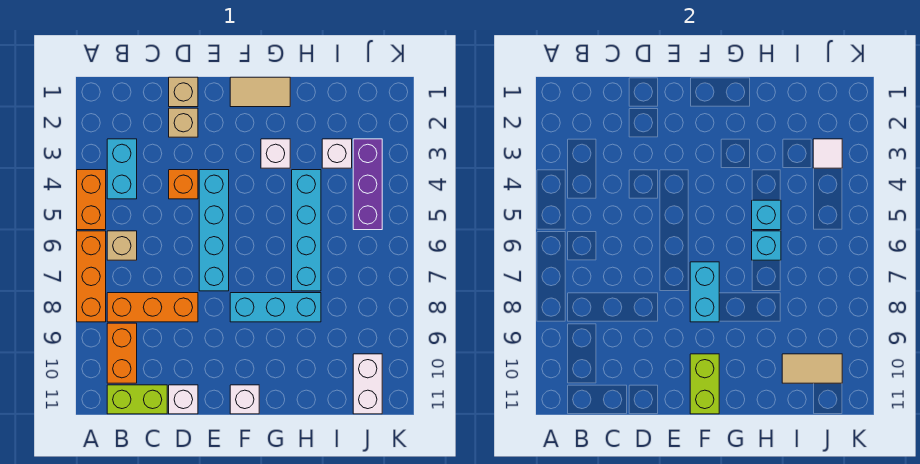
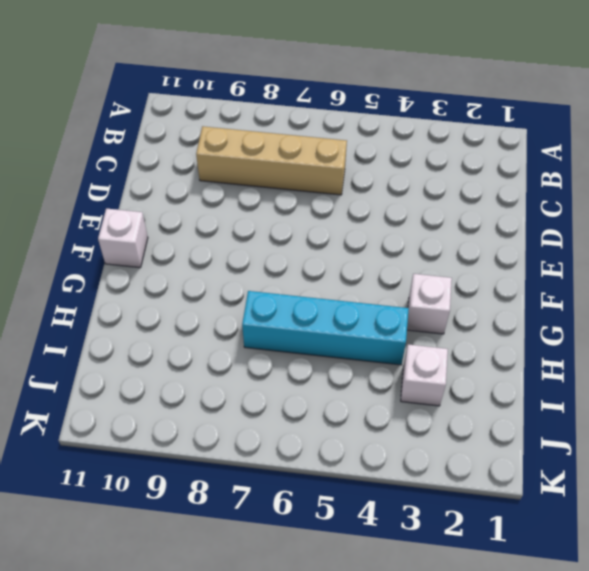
tan 1x4 brick [196,126,347,195] -> orange 1x3 brick [107,293,198,322]
none -> orange 1x2 brick [77,170,106,230]
none -> orange 1x3 brick [77,231,106,322]
none -> cyan 1x2 brick [107,139,137,199]

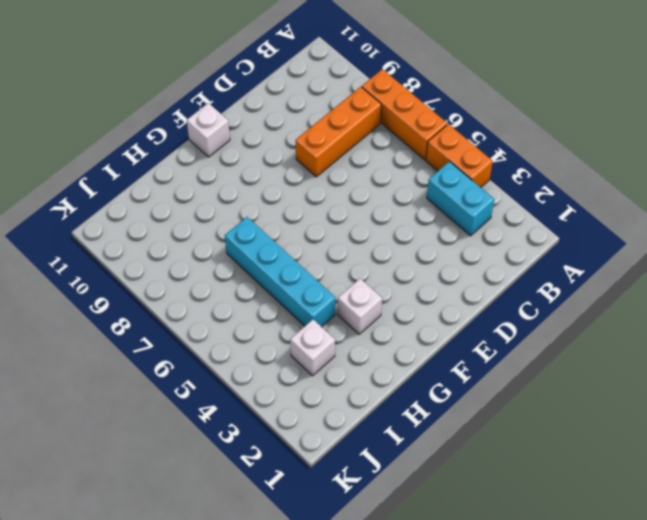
none -> tan 1x1 brick [107,231,137,260]
none -> orange 1x2 brick [107,323,137,383]
none -> lime 1x2 brick [107,385,167,414]

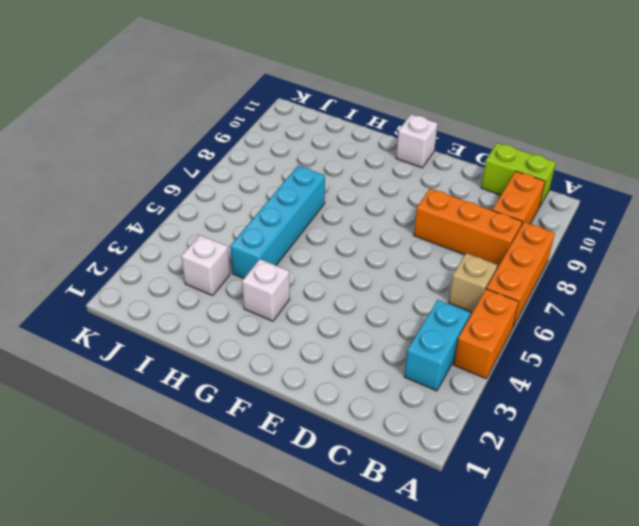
none -> tan 1x1 brick [169,77,198,107]
none -> tan 1x1 brick [169,108,198,137]
none -> orange 1x1 brick [169,170,198,199]

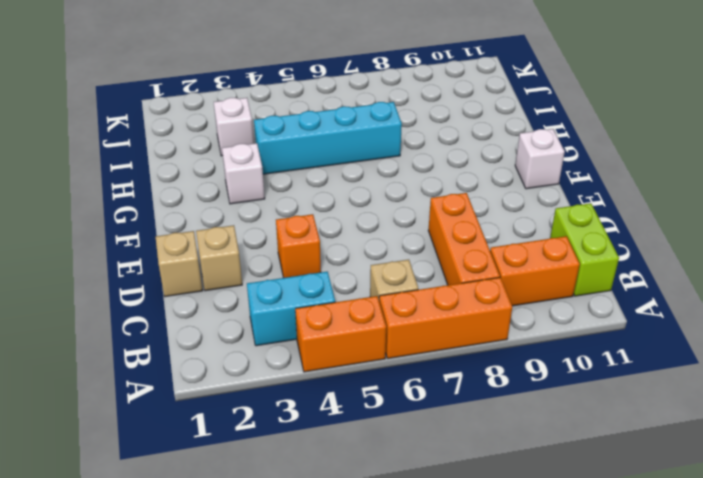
none -> white 1x1 brick [169,385,198,414]
none -> cyan 1x4 brick [199,170,229,291]
none -> tan 1x2 tile [230,77,290,107]

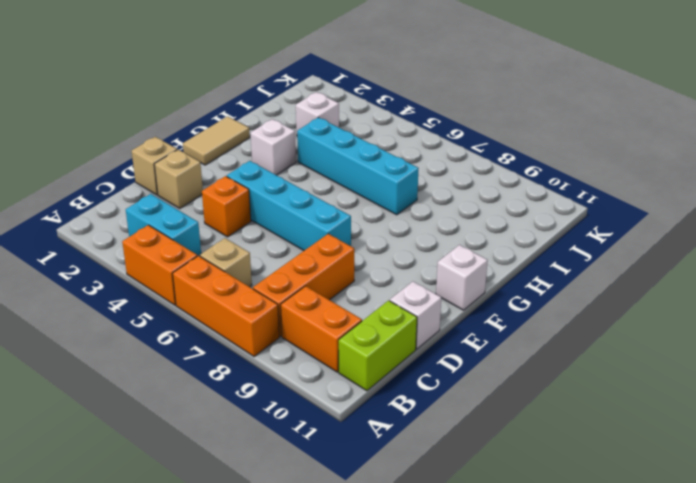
none -> cyan 1x3 brick [230,293,321,322]
none -> purple 1x3 brick [353,139,382,230]
none -> white 1x2 brick [353,354,382,414]

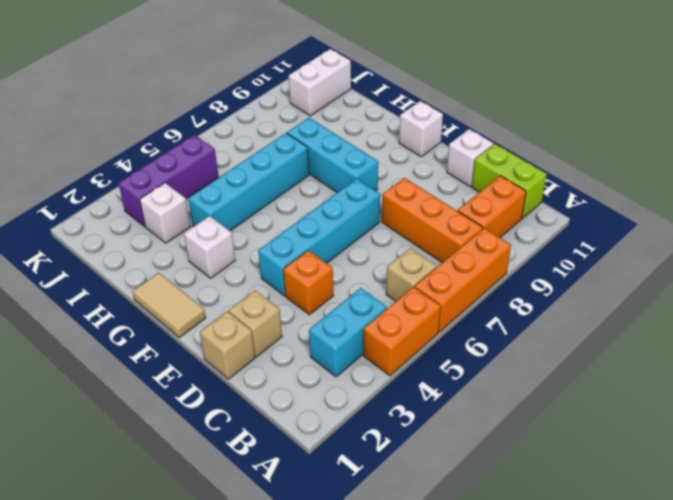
none -> cyan 1x2 brick [690,262,719,322]
none -> lime 1x2 brick [690,354,719,414]
none -> cyan 1x1 brick [752,200,781,230]

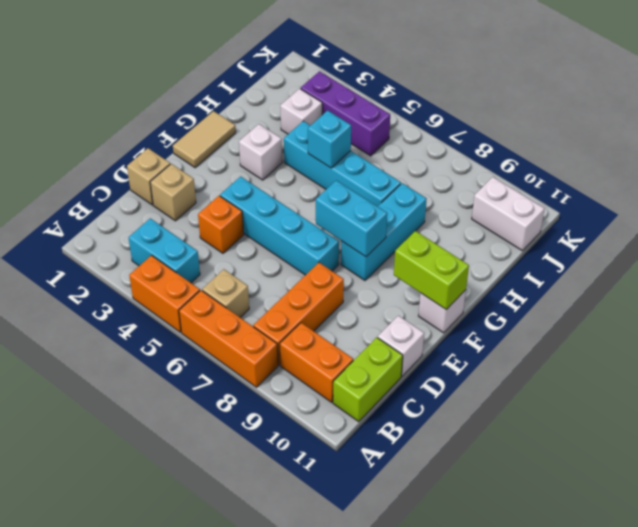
none -> cyan 1x1 brick [752,231,781,260]
none -> tan 1x2 tile [782,354,842,383]
none -> white 1x1 tile [813,139,842,168]

